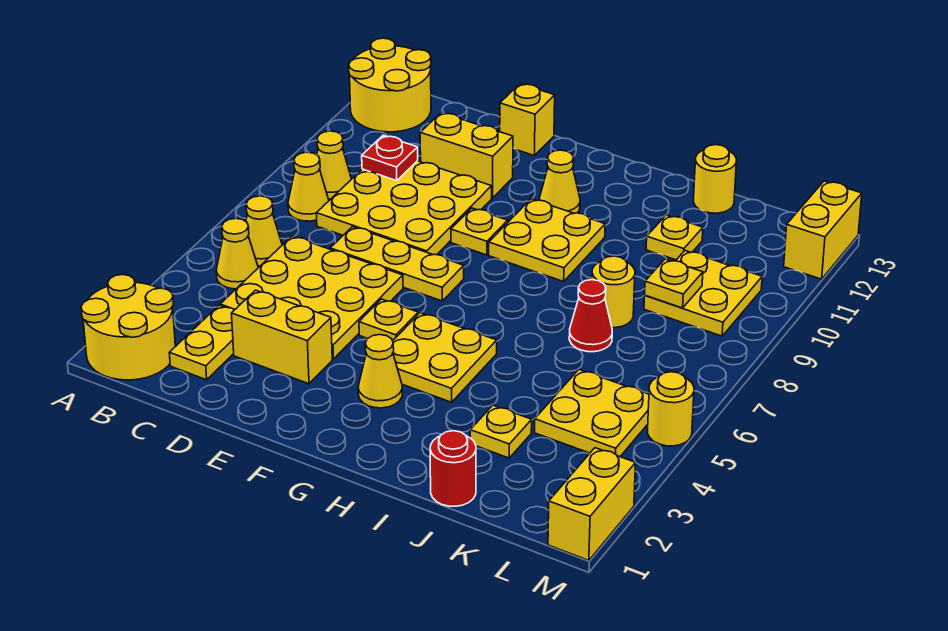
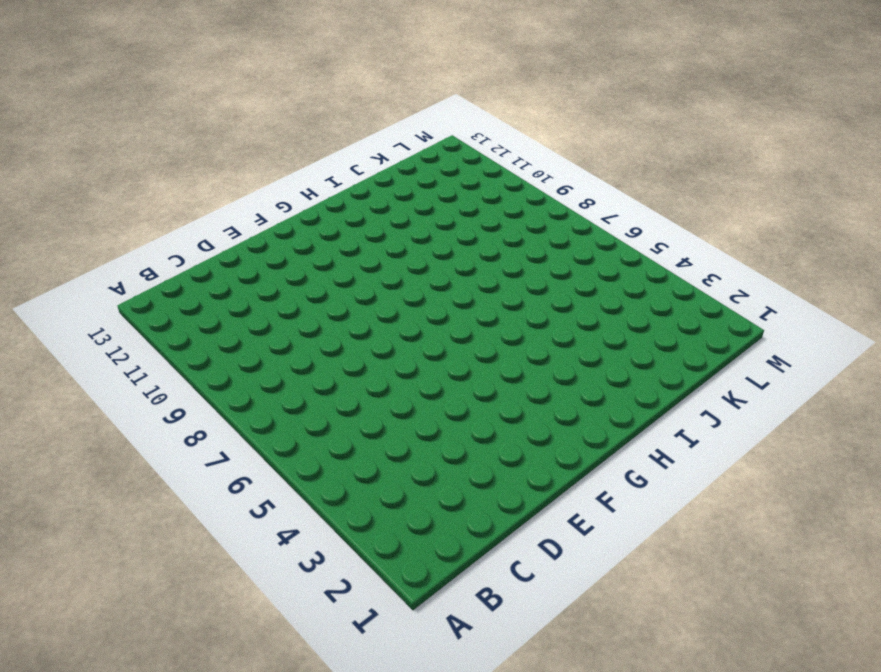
none -> yellow 2x2 round brick [81,275,175,380]
none -> yellow 2x2 round brick [349,38,431,132]
none -> yellow 1x1 cone [216,218,258,289]
none -> yellow 1x1 cone [246,196,282,266]

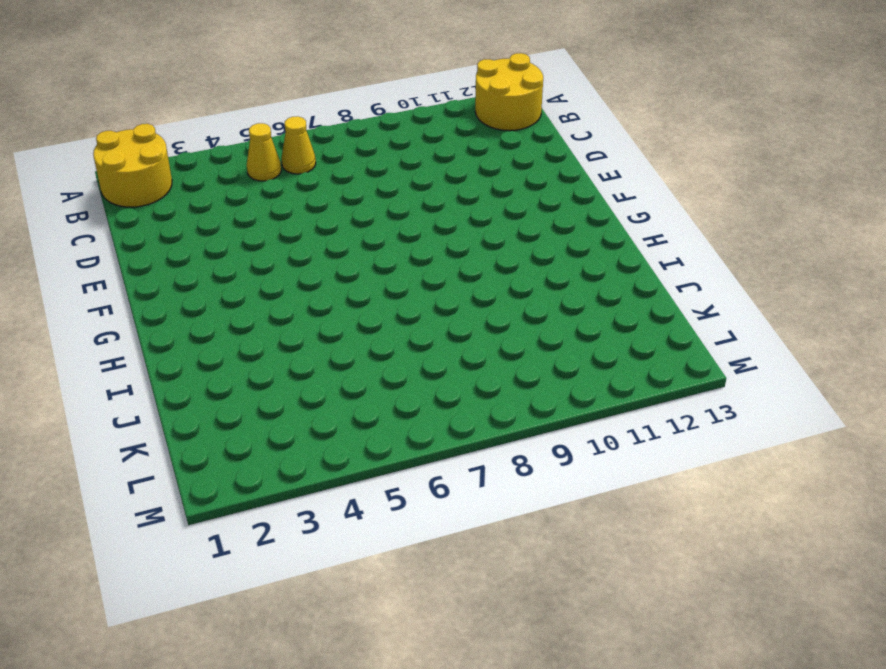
none -> yellow 1x1 cone [288,152,329,221]
none -> yellow 1x1 cone [317,131,351,199]
none -> yellow 1x2 plate [169,305,234,380]
none -> yellow 3x3 plate [220,236,403,359]

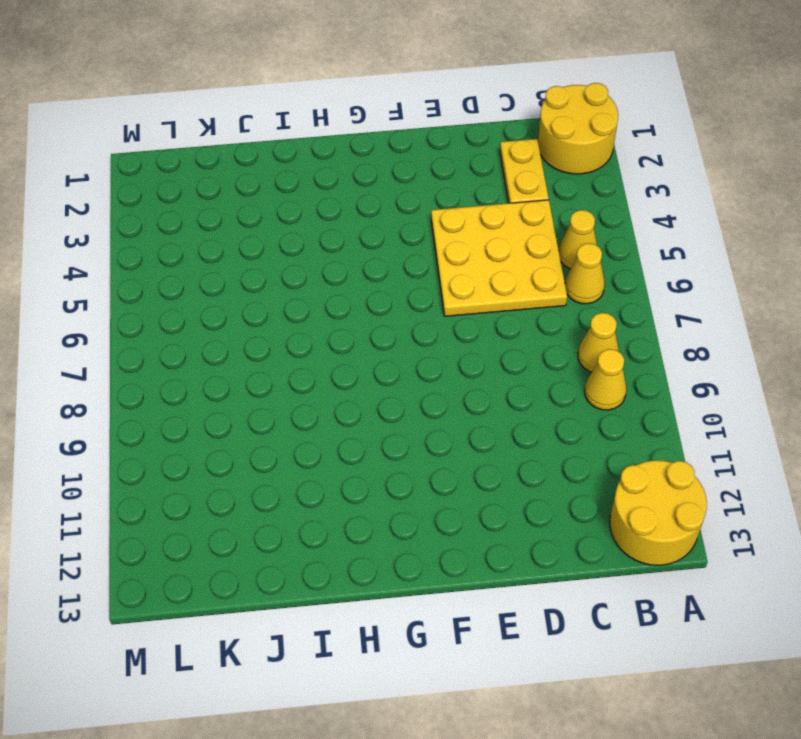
none -> yellow 3x3 plate [316,161,492,255]
none -> yellow 1x2 brick [232,290,332,384]
none -> yellow 1x3 plate [330,227,464,301]
none -> yellow 1x2 brick [420,113,513,198]

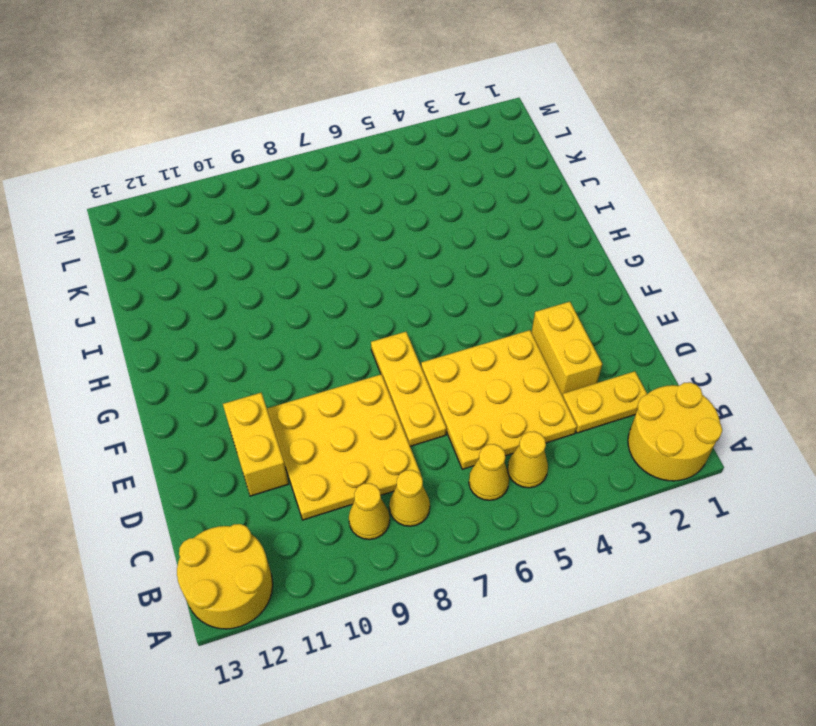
none -> yellow 1x1 brick [500,84,555,156]
none -> yellow 1x1 plate [359,299,418,341]
none -> yellow 1x1 plate [451,208,508,255]
none -> yellow 1x1 cone [358,335,402,408]

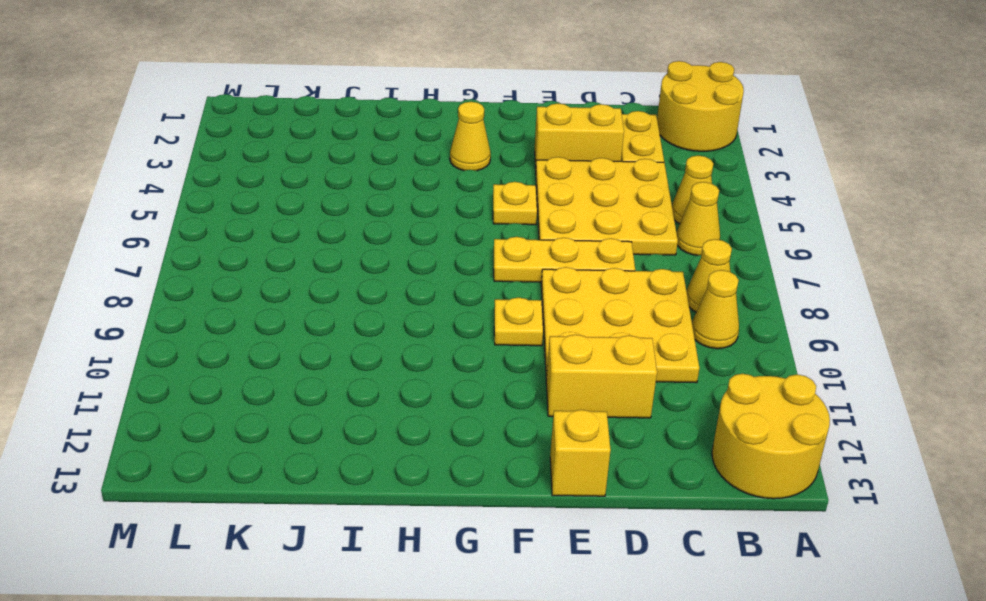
none -> yellow 2x2 plate [393,313,497,402]
none -> yellow 2x2 plate [489,199,605,281]
none -> yellow 1x1 cone [540,150,580,213]
none -> red 1x1 round brick [430,431,476,506]

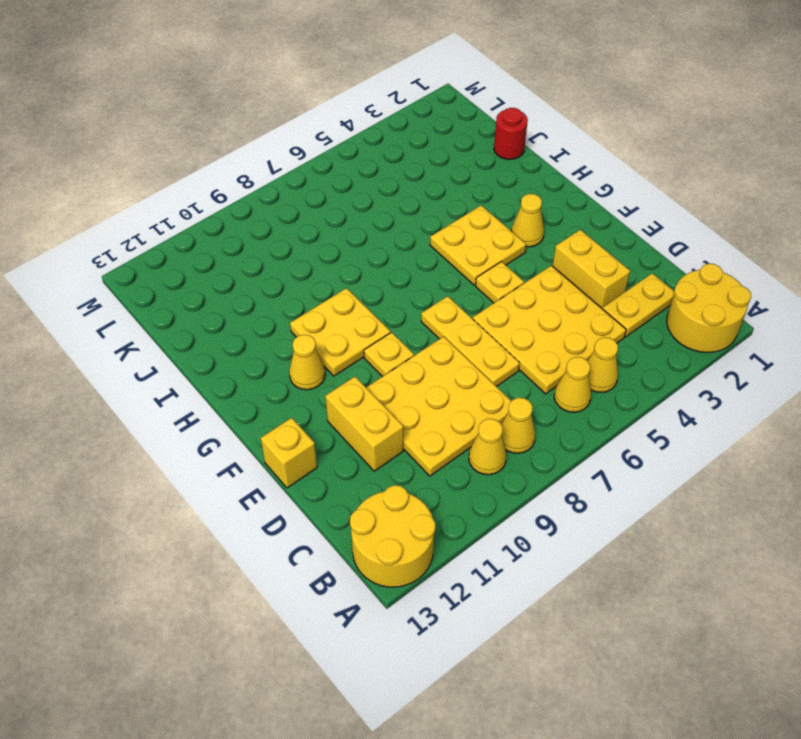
none -> yellow 1x1 plate [470,405,532,458]
none -> red 1x1 cone [569,280,612,352]
none -> yellow 1x1 round brick [592,256,635,328]
none -> yellow 1x1 plate [646,215,703,260]

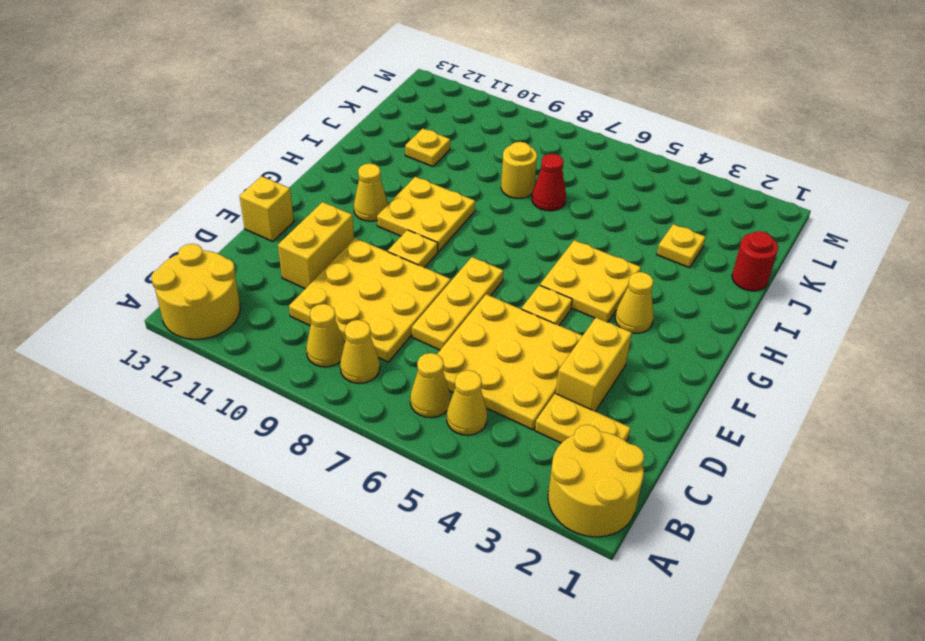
none -> yellow 1x1 round brick [694,145,736,213]
none -> yellow 2x2 plate [535,370,649,457]
none -> yellow 2x2 plate [644,251,762,336]
none -> yellow 1x2 brick [548,448,636,560]

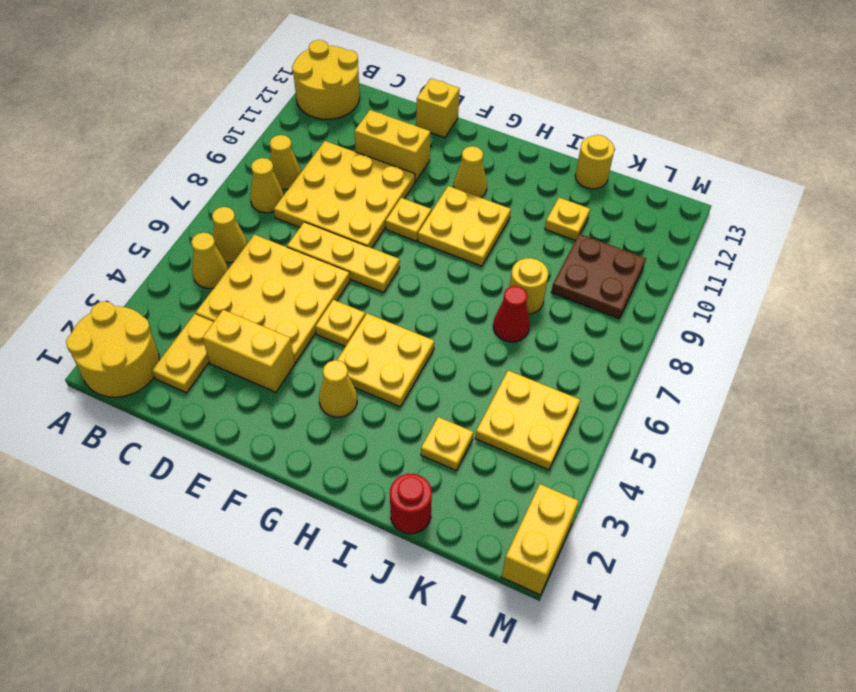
brown 2x2 plate [551,234,646,318] -> yellow 2x2 plate [644,251,762,336]
none -> yellow 1x1 round brick [648,372,694,446]
none -> yellow 1x2 brick [784,181,862,279]
none -> red 1x1 plate [362,136,418,181]
none -> yellow 1x1 plate [645,259,703,308]

